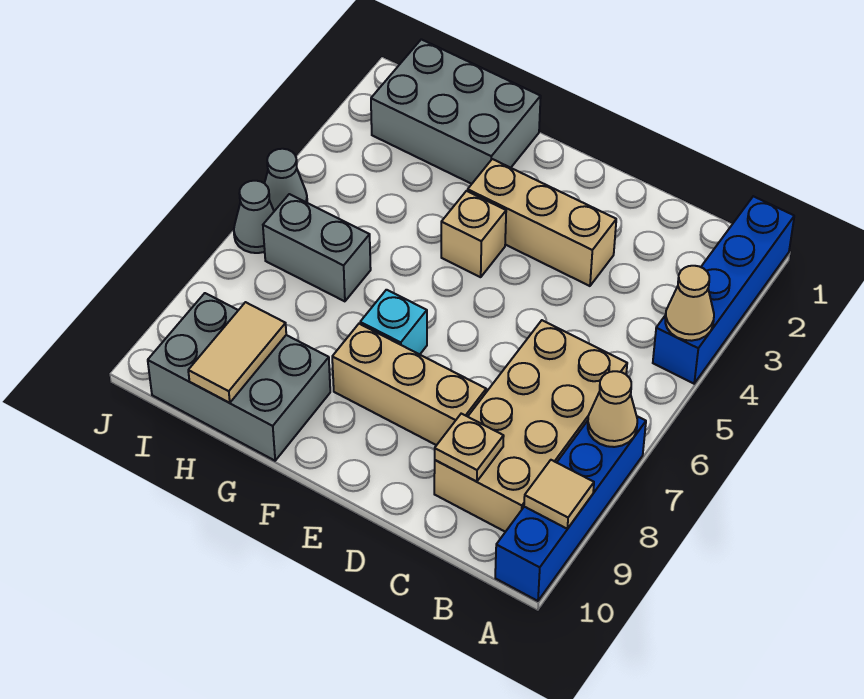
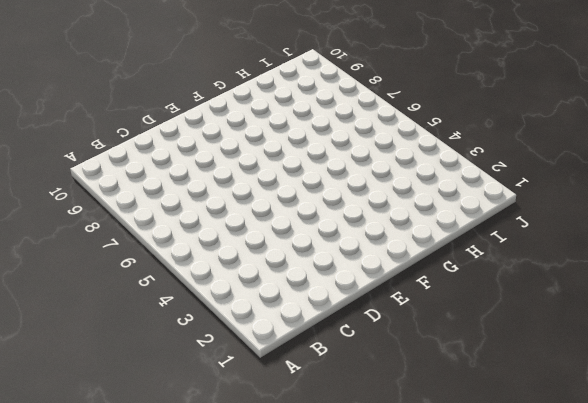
none -> blue 1x4 brick [653,196,794,384]
none -> blue 1x4 brick [495,416,646,601]
none -> tan 2x4 brick [434,320,627,532]

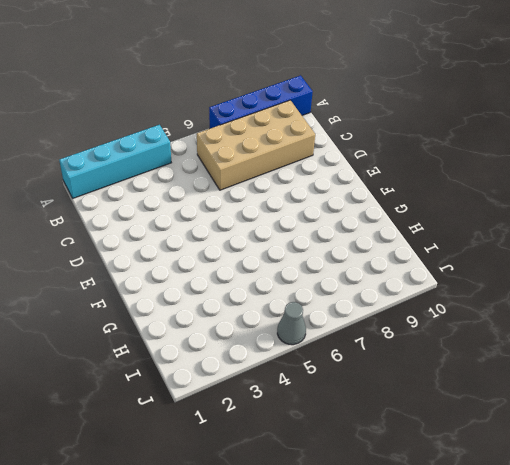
cyan 1x4 brick [59,125,171,198] -> blue 1x4 brick [653,196,794,384]
none -> tan 1x3 brick [468,159,616,286]
none -> tan 1x3 brick [332,324,486,445]
none -> tan 1x1 brick [441,191,506,277]

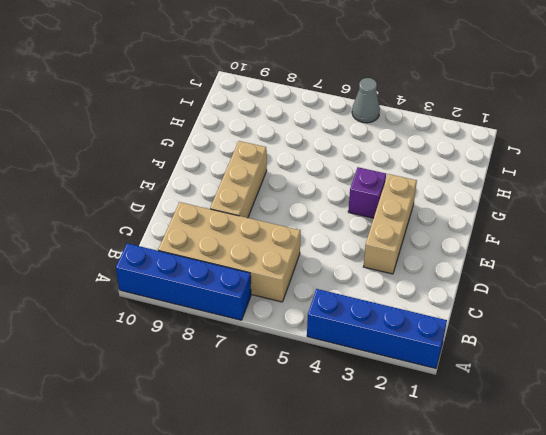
purple 1x1 brick [348,167,386,218] -> tan 1x1 brick [441,191,506,277]
none -> cyan 1x1 brick [360,290,427,354]
none -> grey 2x3 brick [371,39,541,184]
none -> grey 2x3 brick [148,293,330,461]

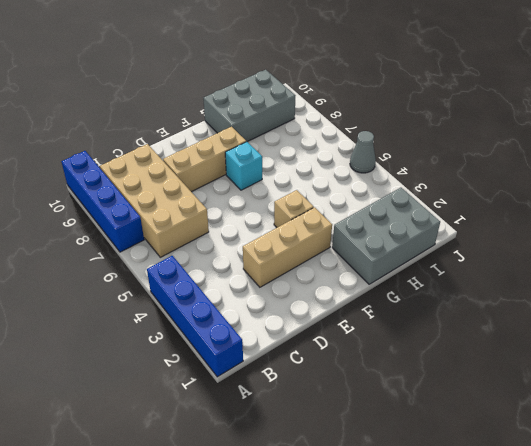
none -> grey 1x2 brick [263,194,371,301]
none -> grey 1x1 cone [234,181,274,253]
none -> tan 1x1 cone [665,266,714,341]

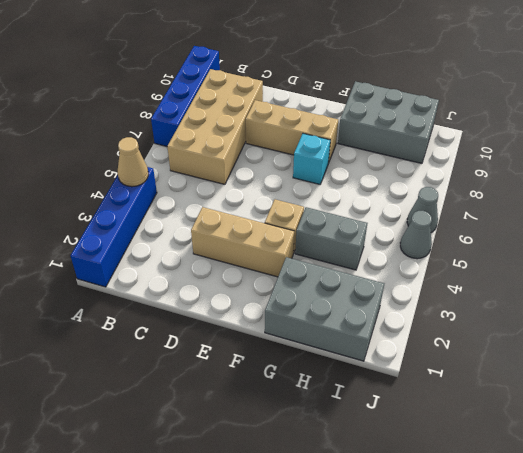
grey 1x2 brick [295,207,367,270] -> grey 1x2 brick moved to [263,194,371,301]
none -> tan 1x1 cone [588,371,637,447]
none -> tan 1x1 tile [524,460,594,529]
none -> tan 1x1 plate [435,414,504,482]

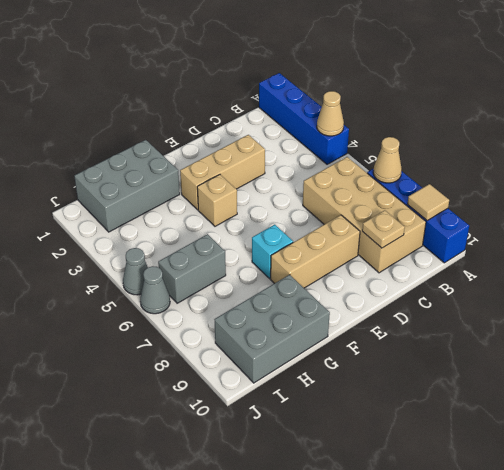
none -> tan 1x2 tile [188,302,286,403]

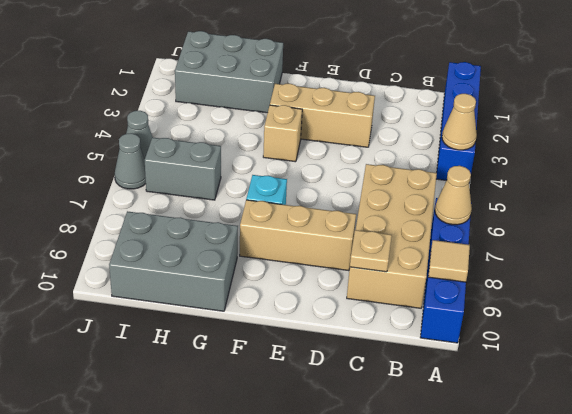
none -> tan 1x2 tile [188,302,286,403]

